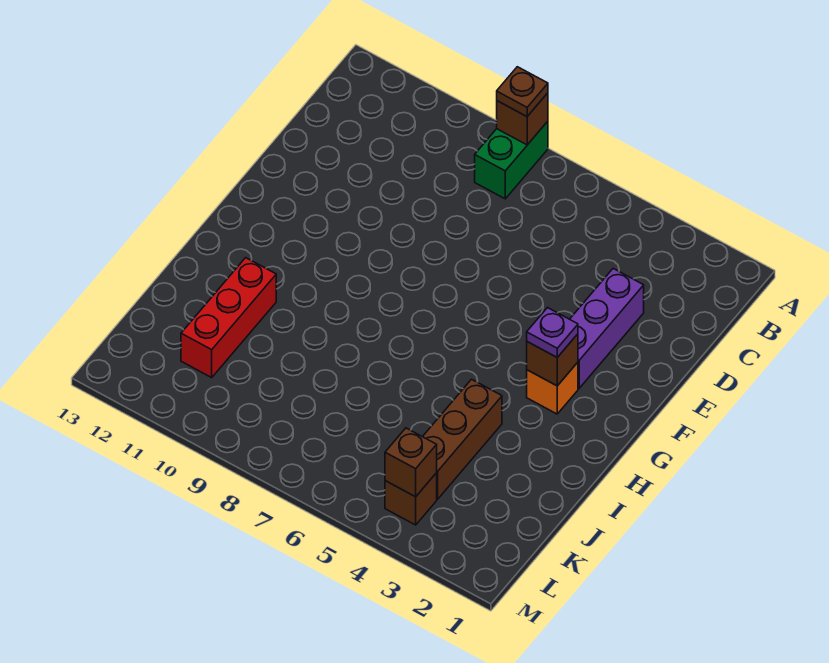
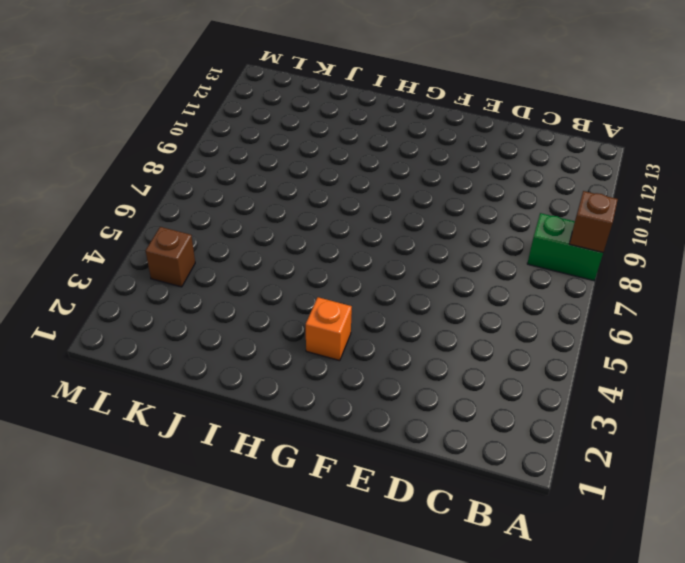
none -> purple 1x3 brick [570,269,644,388]
none -> brown 1x3 brick [423,379,502,499]

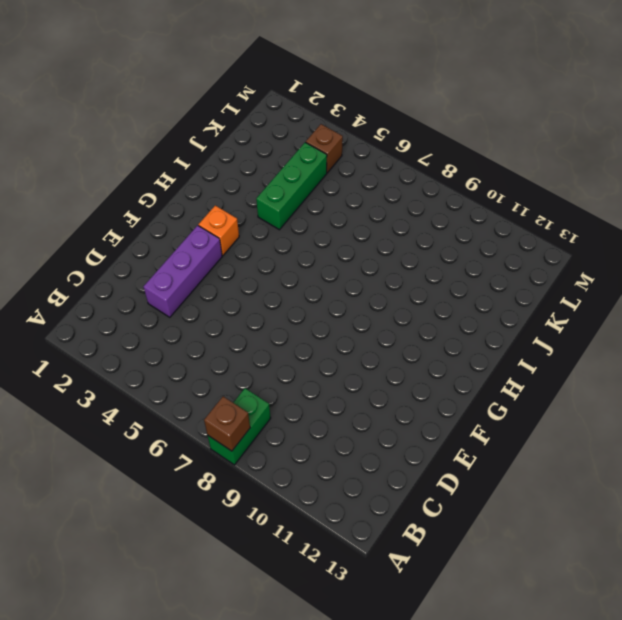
green 1x3 brick [256,142,327,230] -> brown 1x3 brick [423,379,502,499]
none -> red 1x3 brick [181,258,276,378]
none -> brown 1x1 brick [527,334,578,386]

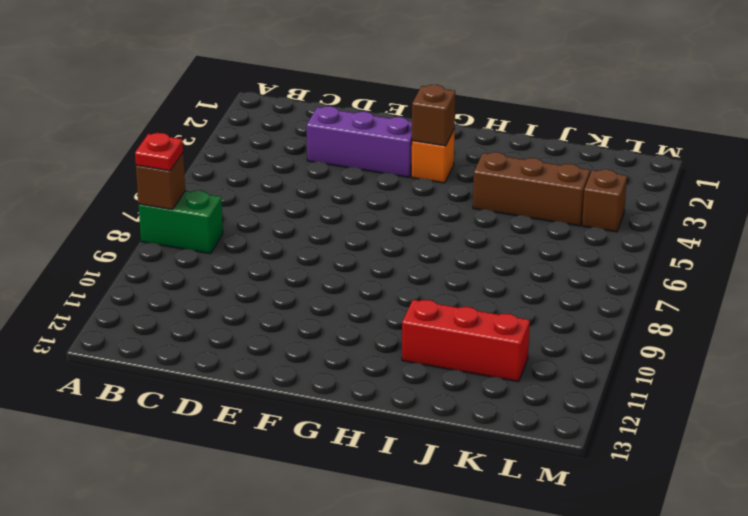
red 1x1 plate [135,133,183,171] -> brown 1x1 plate [497,67,548,116]
none -> brown 1x1 brick [385,428,437,497]
none -> purple 1x1 plate [527,308,578,357]

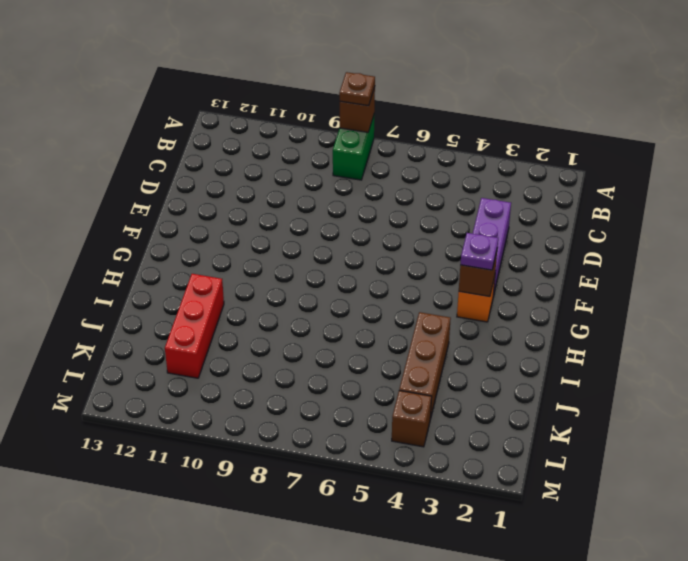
none -> brown 1x1 brick [385,428,437,497]

